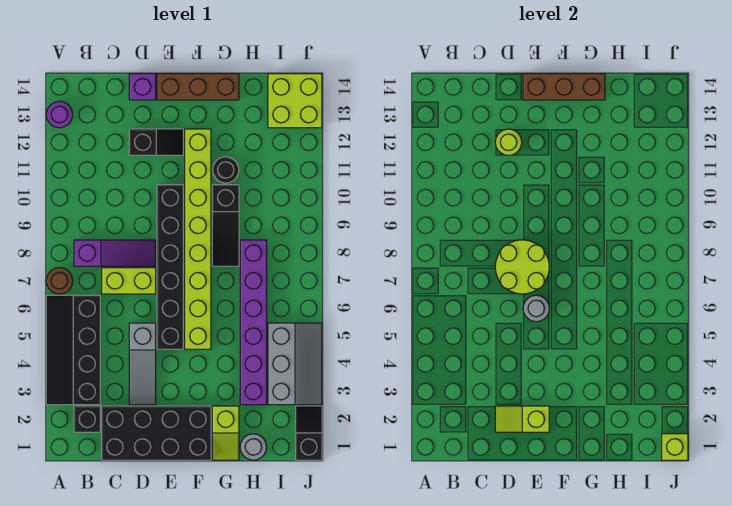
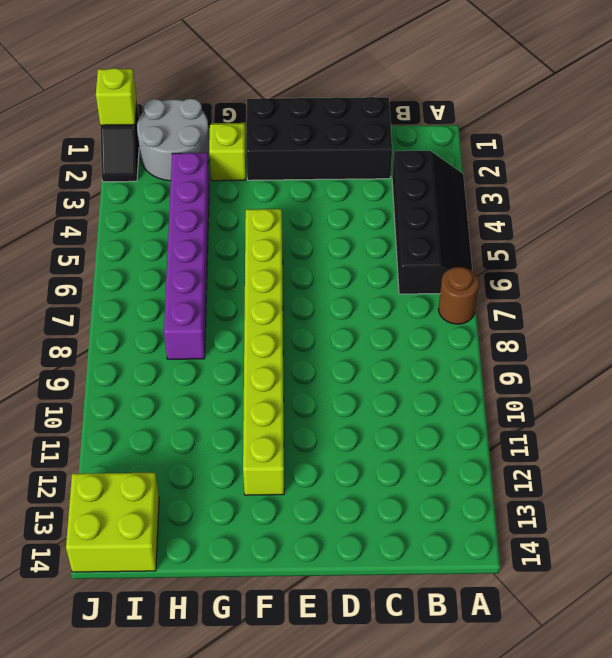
grey 2x2 round brick [137,99,210,181] -> grey 1x1 round brick [240,434,266,460]
none -> purple 1x1 round brick [46,101,73,128]
none -> black 1x1 brick [74,406,100,432]
none -> purple 1x3 slope [74,240,156,266]

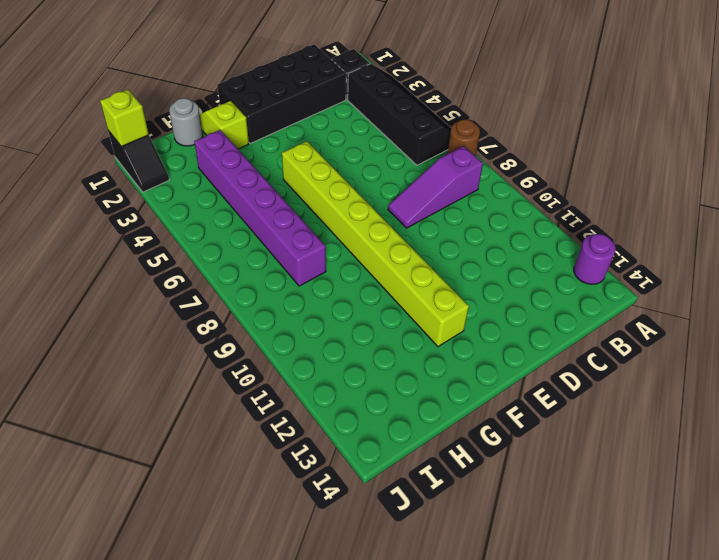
none -> lime 1x2 brick [102,268,156,294]
none -> grey 1x3 slope [129,323,156,405]
none -> black 1x2 slope [129,129,183,155]

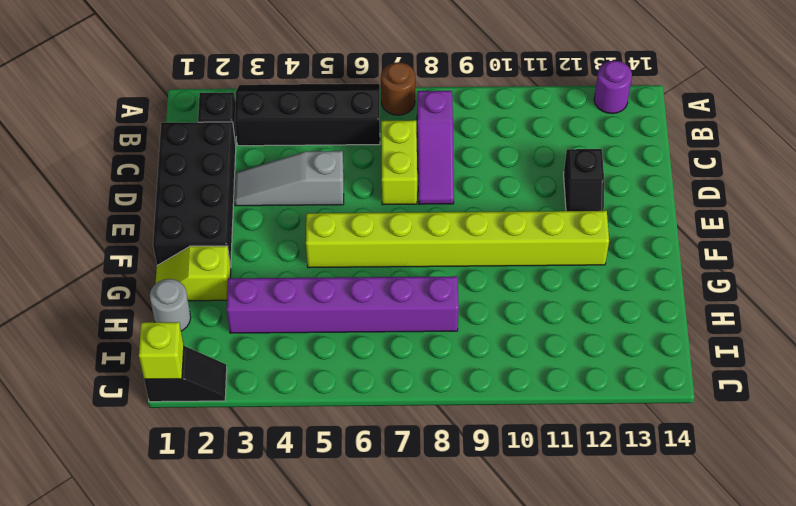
none -> purple 1x1 brick [129,74,156,100]
none -> black 1x6 brick [157,185,183,349]
none -> brown 1x3 brick [157,74,239,100]

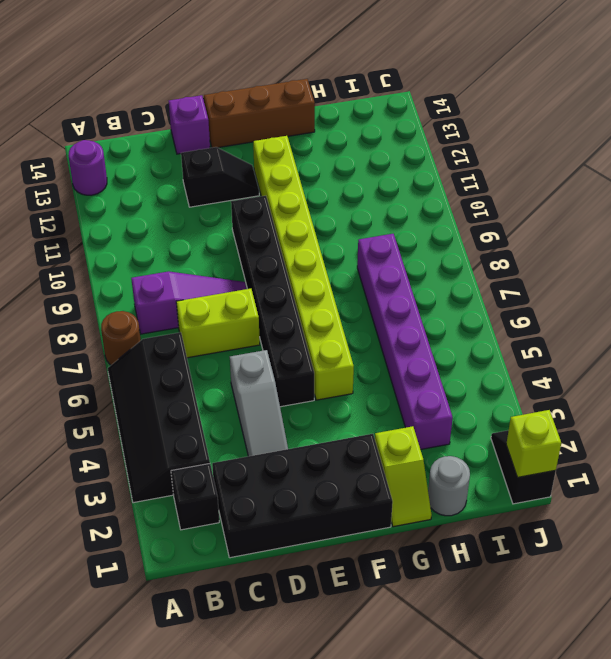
none -> black 1x3 slope [212,185,239,266]
none -> black 1x1 round brick [213,157,239,183]
none -> grey 2x3 slope [268,323,322,405]

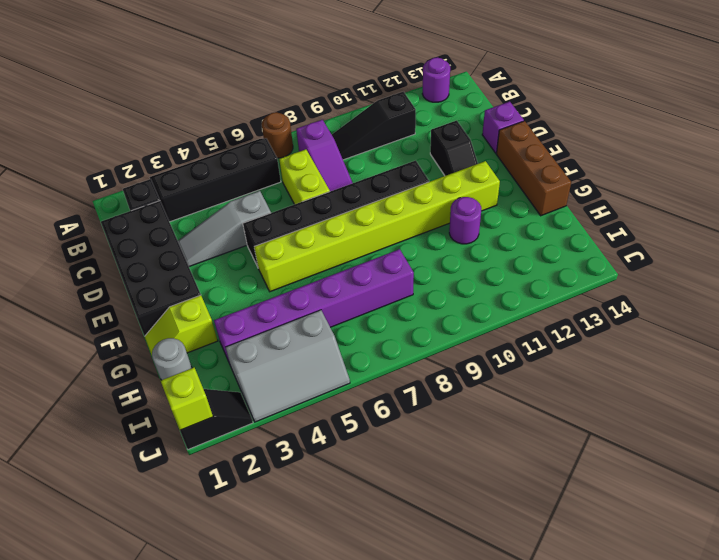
black 1x3 slope [332,92,416,160] -> black 1x3 slope moved to [212,185,239,266]
purple 1x1 round brick [449,197,481,244] -> black 1x1 round brick [213,157,239,183]
none -> lime 2x2 brick [268,74,322,128]
none -> lime 1x2 slope [495,406,549,432]
none -> lime 2x2 round brick [495,240,549,294]

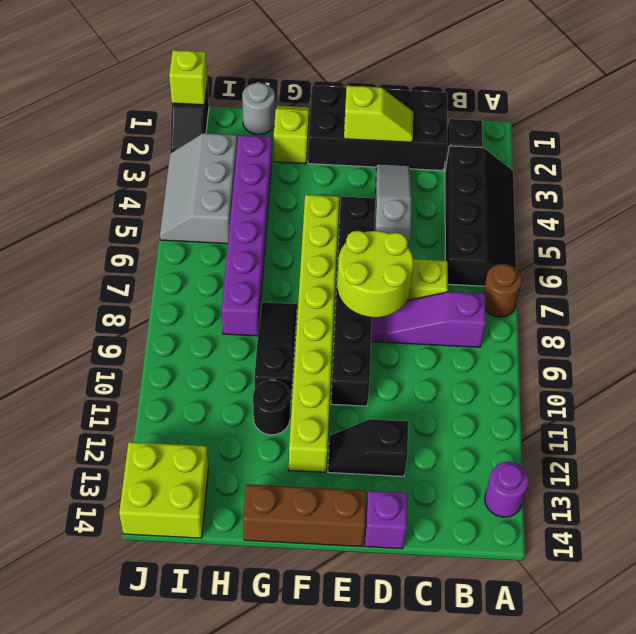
none -> lime 1x1 round brick [495,129,522,155]
none -> grey 1x1 round brick [523,295,549,322]
none -> brown 1x3 brick [523,74,605,100]

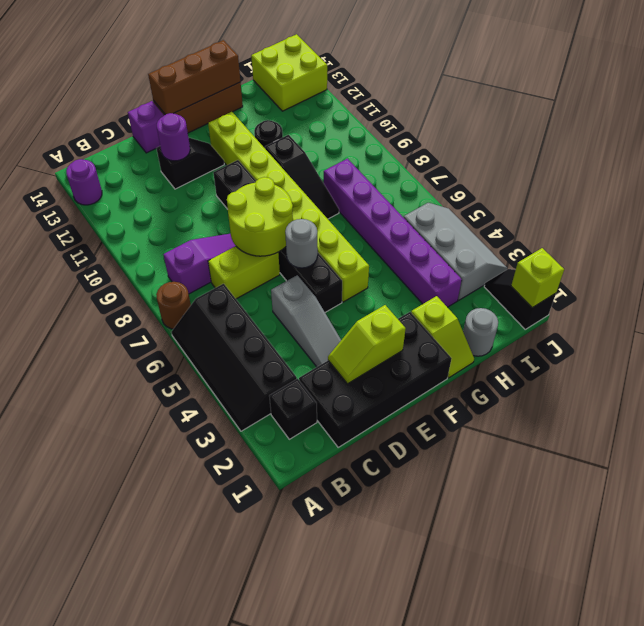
purple 1x1 round brick [157,113,190,161] -> lime 1x1 round brick [495,129,522,155]

